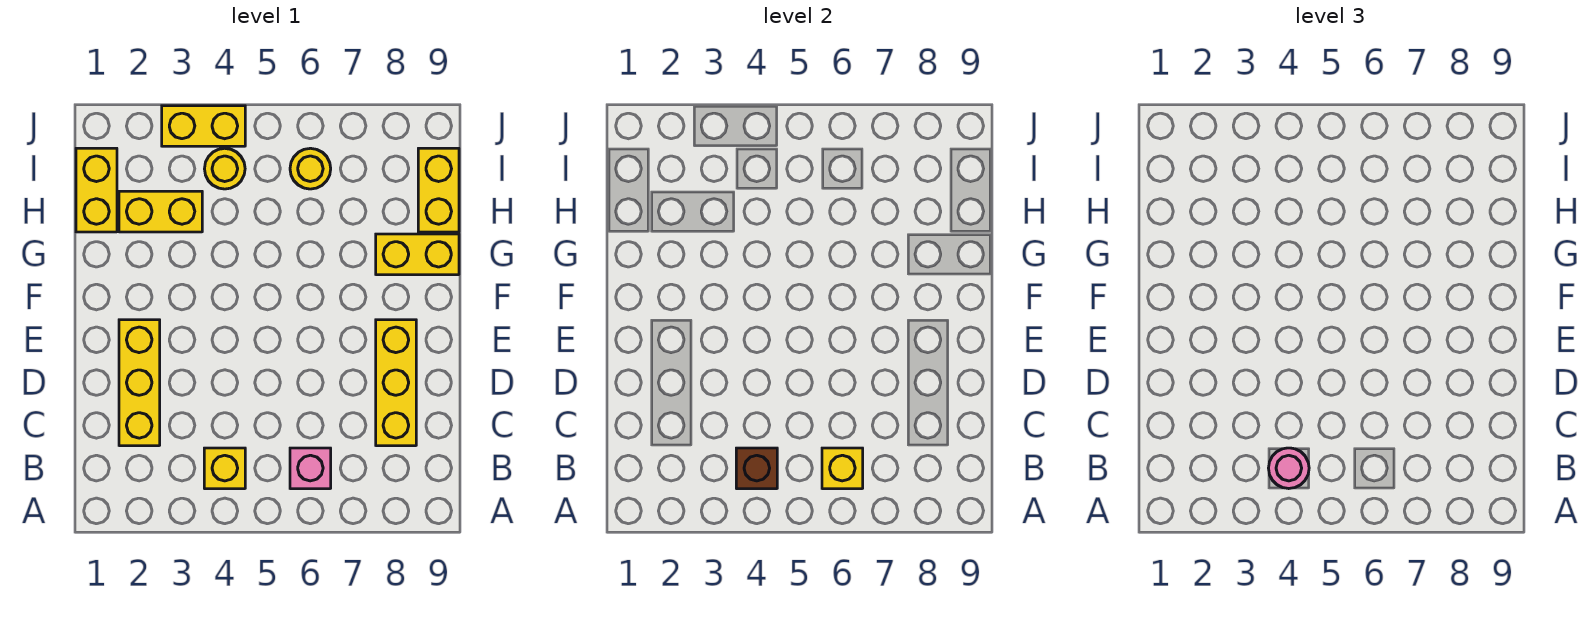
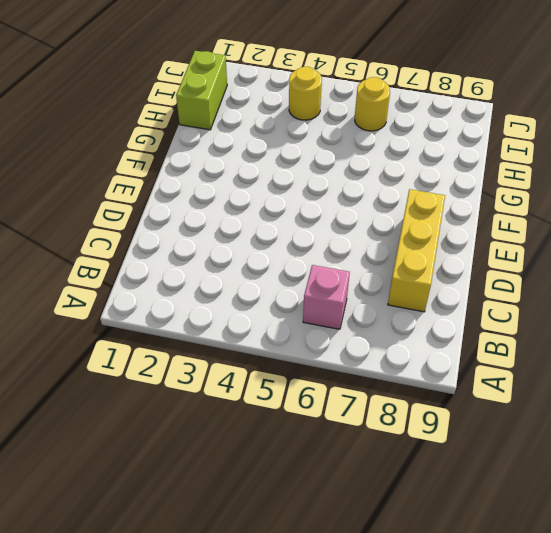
lime 1x2 brick [176,51,227,130] -> yellow 1x2 brick [76,148,117,232]
none -> yellow 1x1 brick [204,448,245,489]
none -> yellow 1x3 brick [119,320,160,446]
none -> yellow 1x2 brick [376,234,459,275]

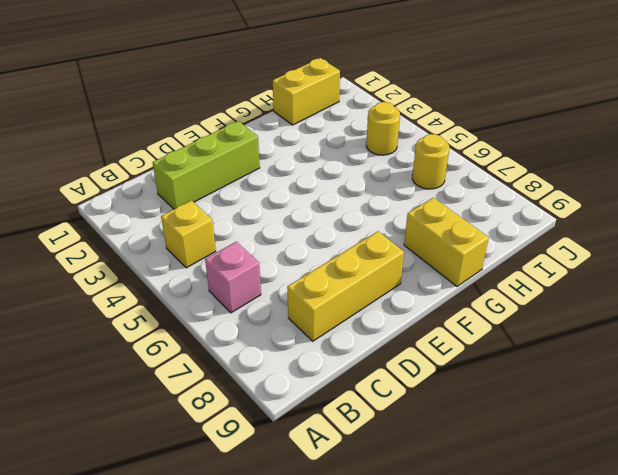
lime 1x3 brick [153,121,260,209] -> yellow 1x3 brick [119,320,160,446]
none -> yellow 1x2 brick [119,191,202,232]
none -> yellow 1x2 brick [418,148,459,232]
none -> yellow 1x2 brick [162,106,245,146]

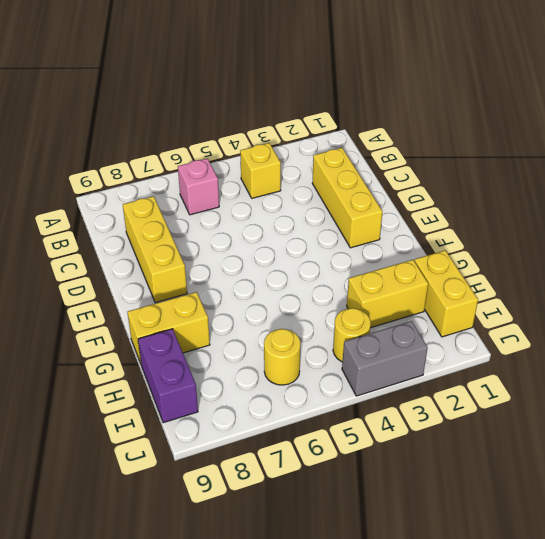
purple 1x2 brick [138,329,198,423] -> yellow 1x2 brick [418,148,459,232]
grey 1x2 brick [342,321,428,396] -> yellow 1x2 brick [162,106,245,146]
none -> brown 1x1 brick [736,448,777,489]
none -> yellow 1x1 brick [822,448,863,489]
none -> pink 1x1 round brick [1269,448,1309,489]

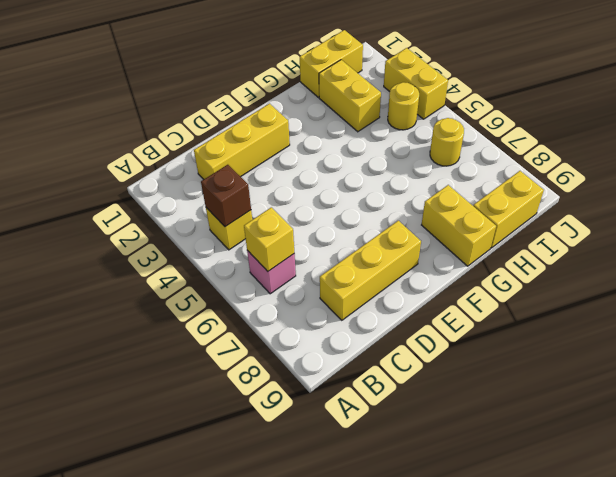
none -> pink 1x1 round brick [1269,448,1309,489]

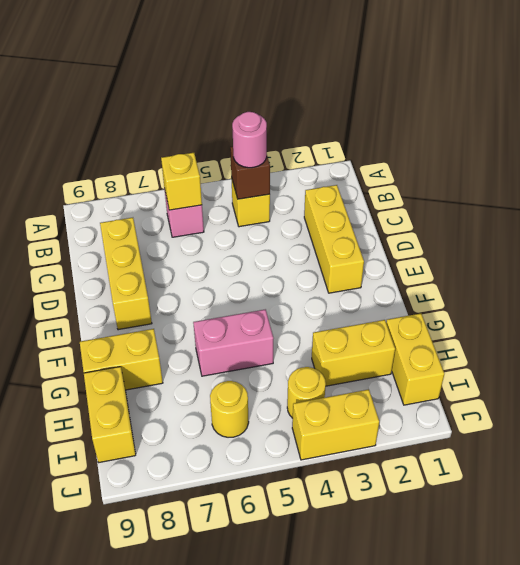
pink 1x2 brick [193,309,274,376] -> none

